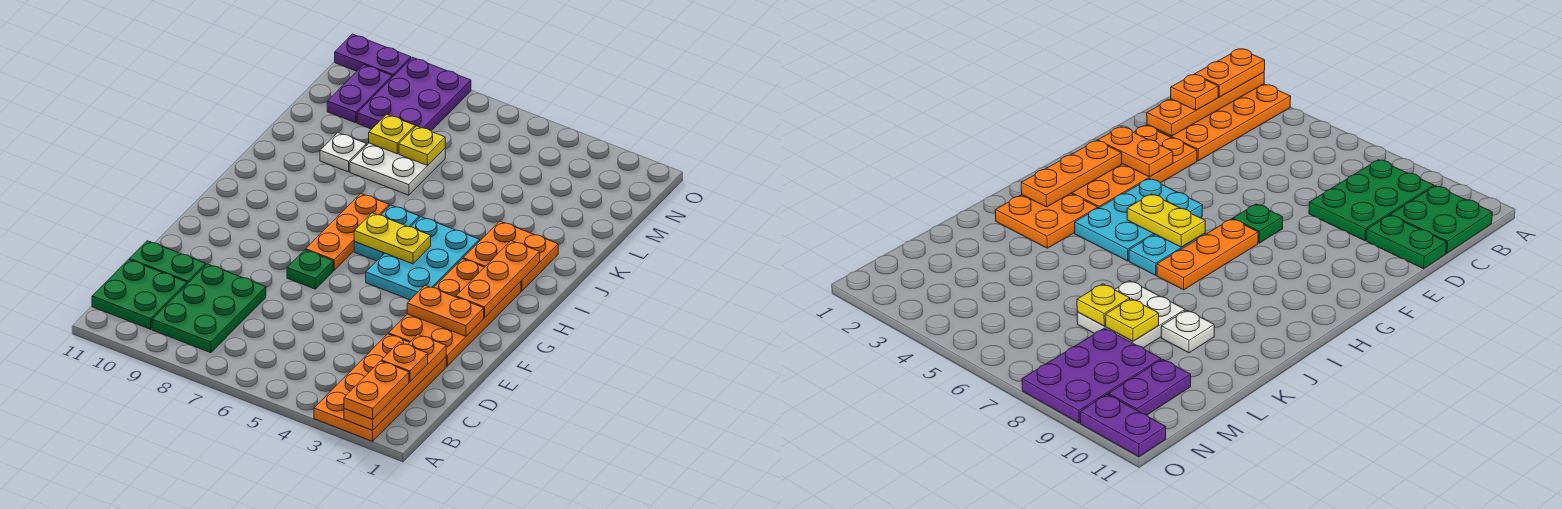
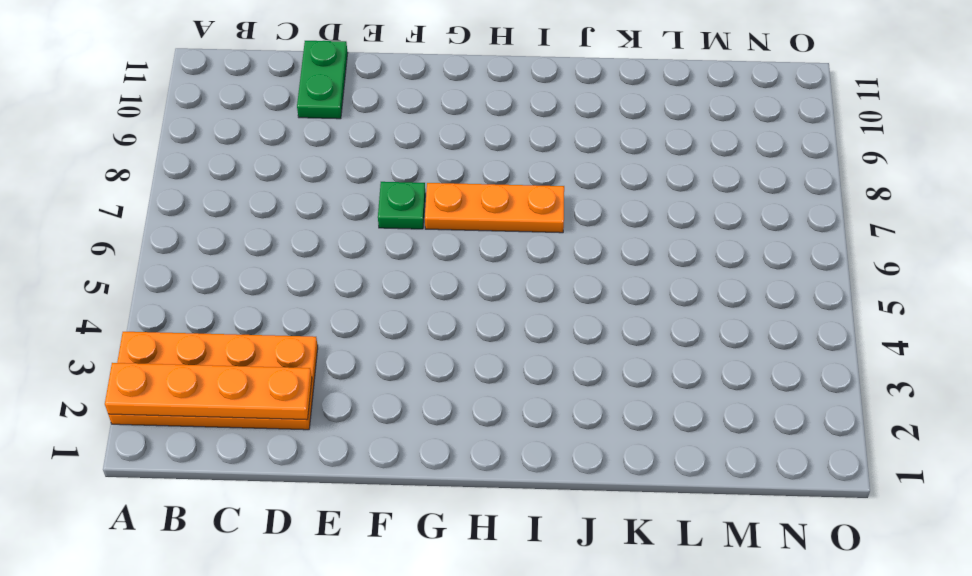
none -> green 2x3 plate [152,264,266,353]
none -> green 2x2 plate [92,260,187,329]
none -> orange 2x4 plate [389,259,521,366]

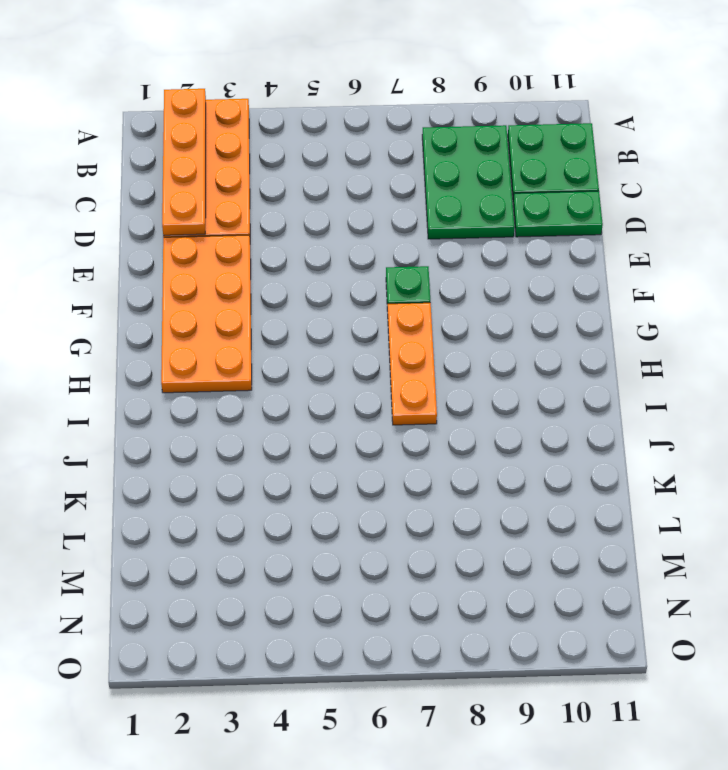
none -> cyan 2x3 plate [366,217,480,300]
none -> cyan 1x2 plate [354,205,419,261]
none -> orange 2x2 plate [463,221,558,291]

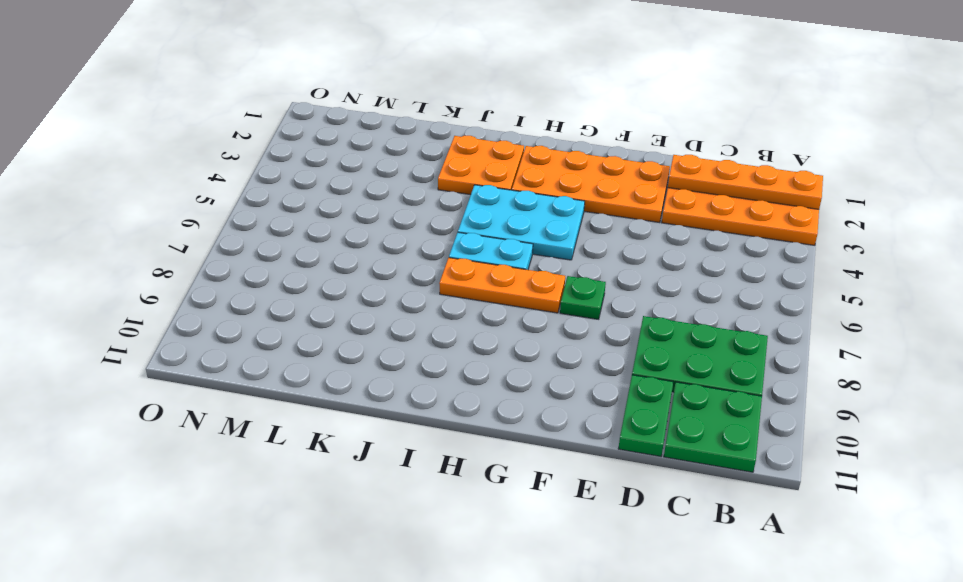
none -> white 2x2 plate [350,143,445,195]
none -> white 1x1 plate [320,133,366,172]
none -> purple 2x3 plate [357,58,471,131]

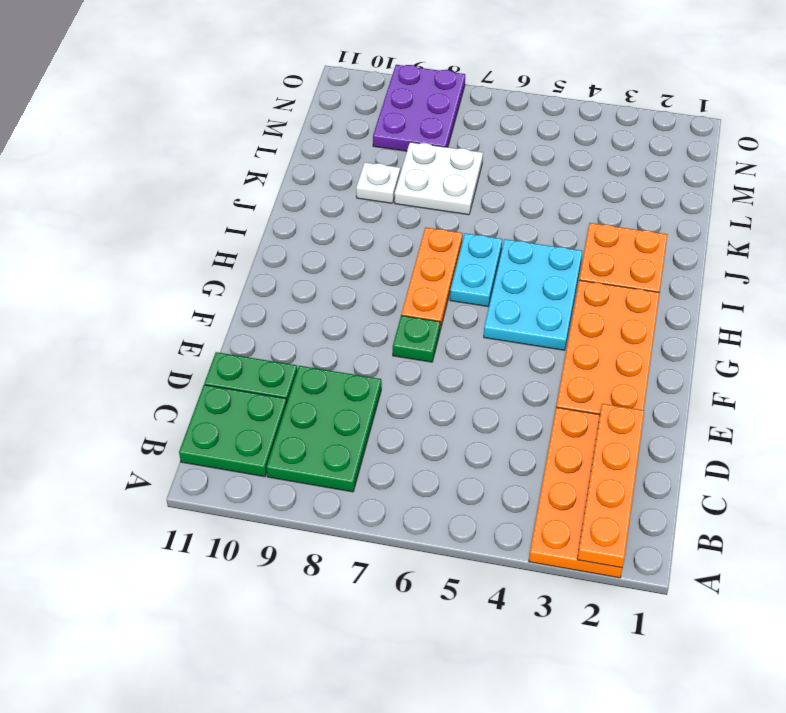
none -> purple 1x2 plate [327,65,392,123]
none -> purple 1x2 plate [335,34,411,77]
none -> orange 1x2 plate [407,285,484,336]

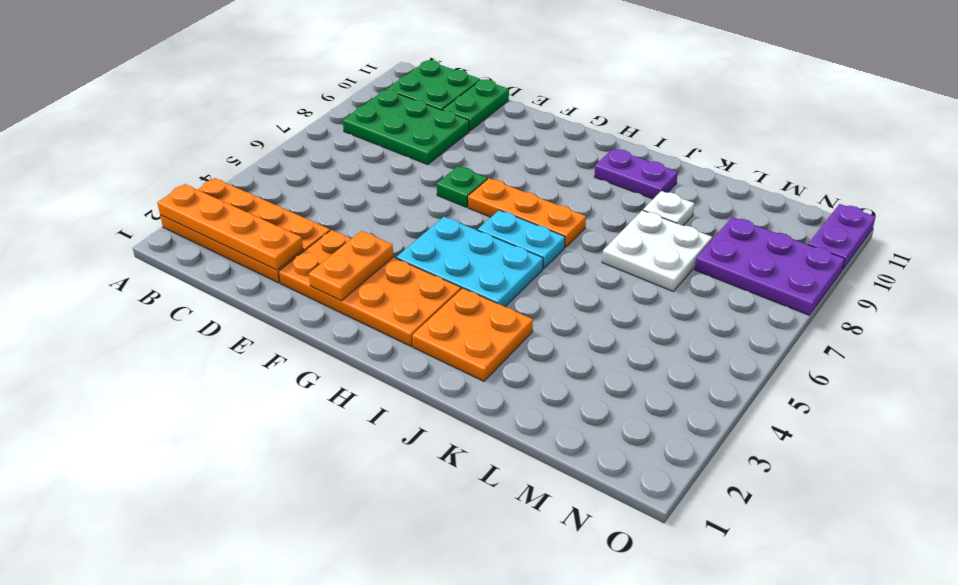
purple 1x2 plate [594,149,678,199] -> purple 1x2 plate moved to [327,65,392,123]
none -> orange 1x3 plate [456,241,540,318]
none -> yellow 1x2 plate [354,213,431,264]
none -> yellow 1x1 plate [399,126,445,165]

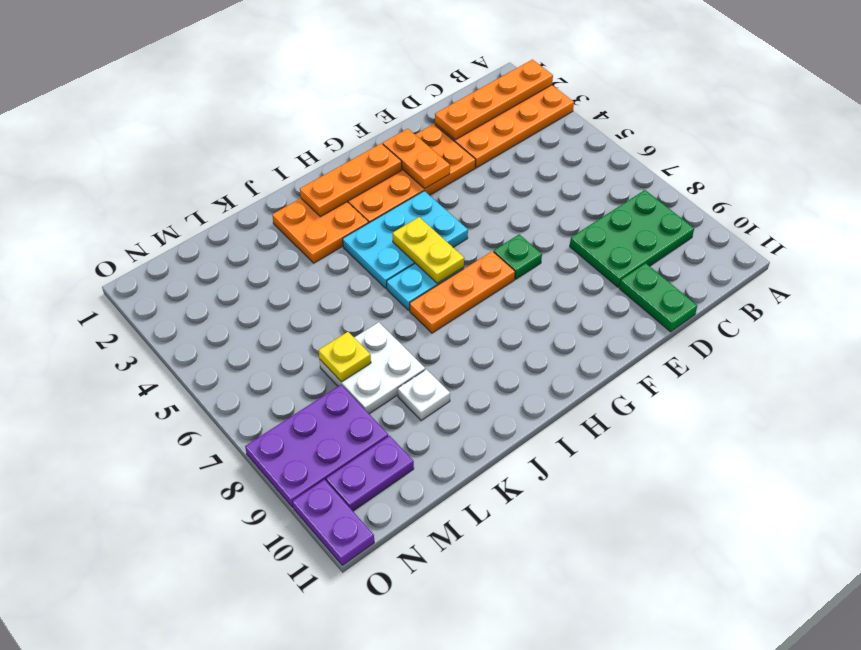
none -> green 2x2 plate [92,260,187,329]
none -> yellow 1x1 plate [369,114,415,154]
none -> orange 1x2 plate [344,361,409,419]

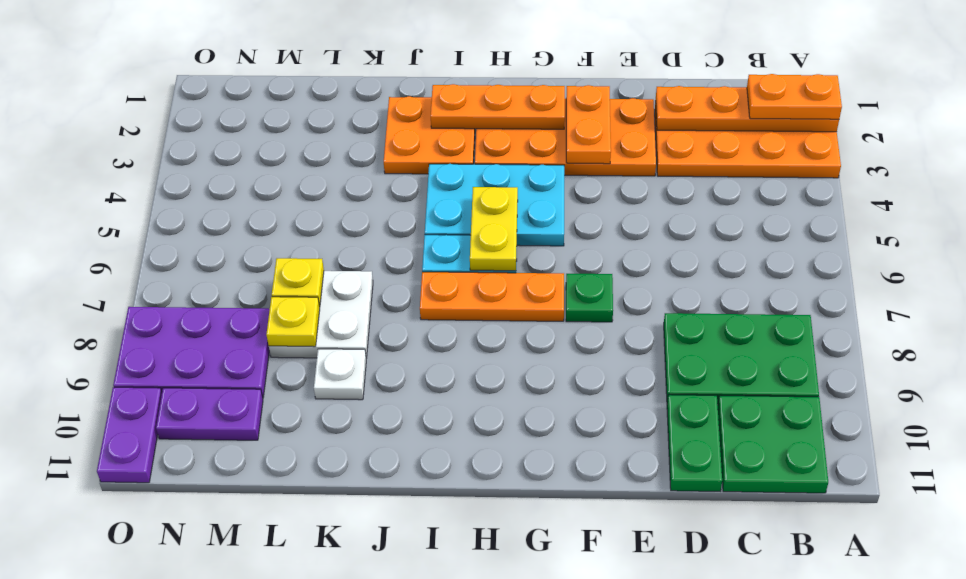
none -> orange 1x1 plate [381,342,428,382]

